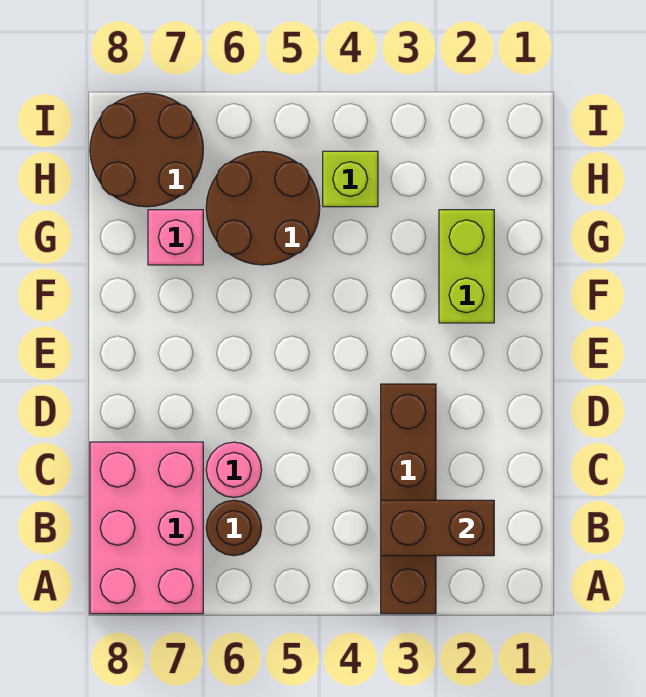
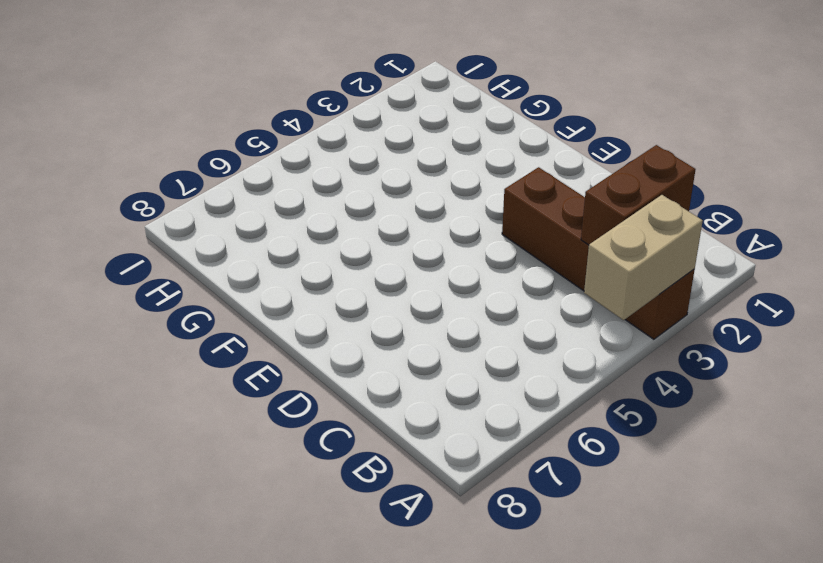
tan 1x2 brick [584,195,703,320] -> none
none -> pink 2x3 brick [90,442,203,614]
none -> brown 1x1 round brick [206,500,262,556]

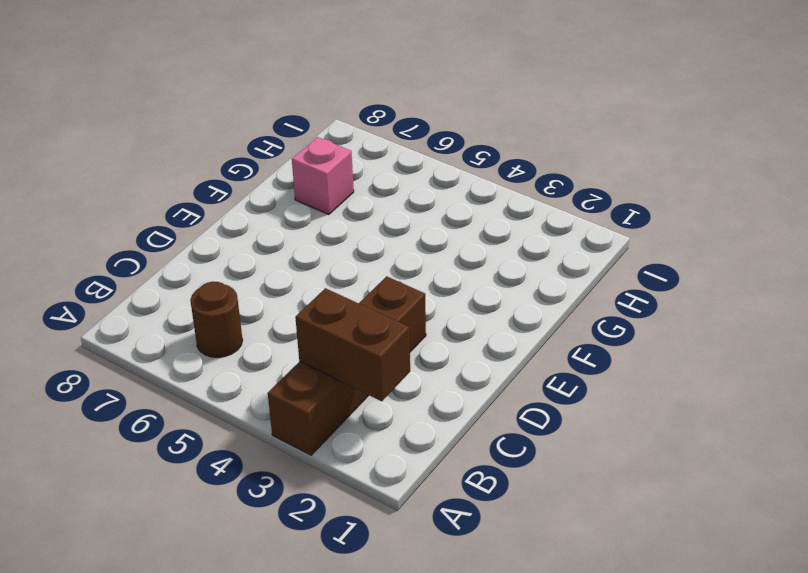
none -> pink 2x3 brick [90,442,203,614]
none -> pink 1x1 round brick [206,442,262,497]

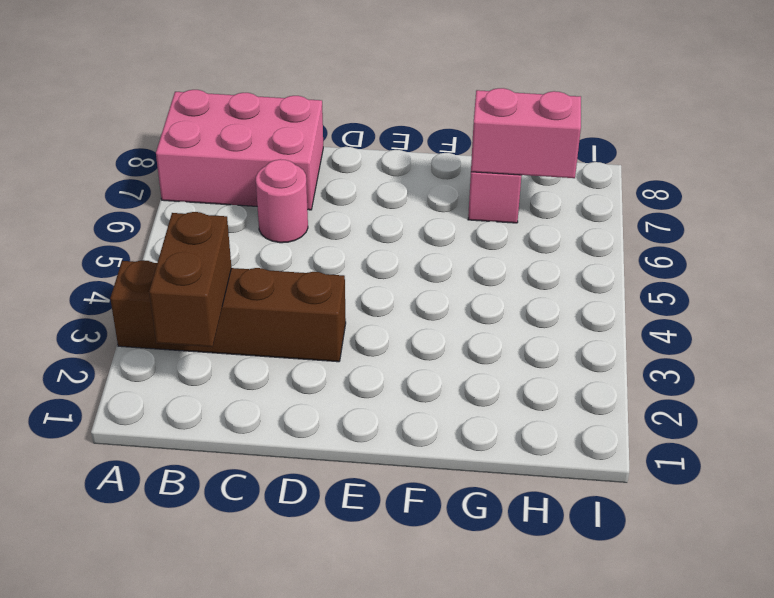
pink 1x2 brick [471,88,581,178] -> none
none -> brown 1x1 round brick [206,500,262,556]
none -> lime 1x2 brick [439,210,494,323]

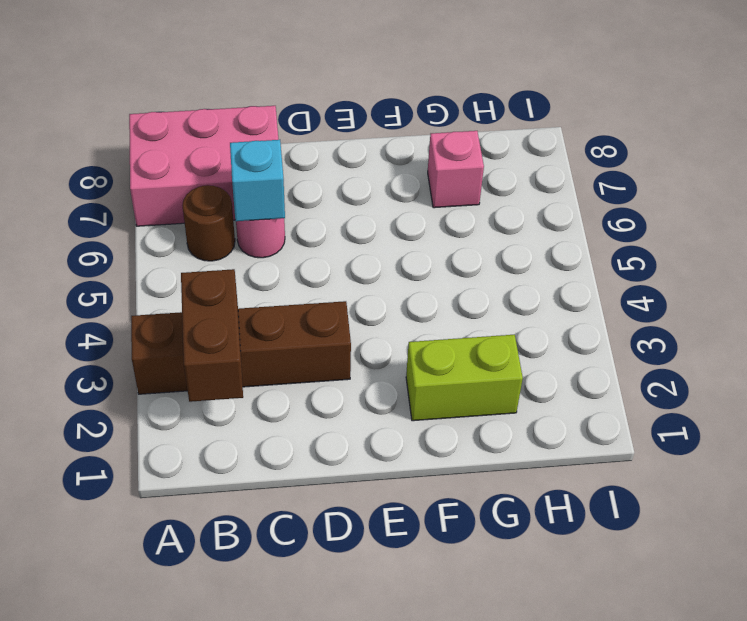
cyan 1x1 brick [230,140,285,221] -> none
none -> brown 2x2 round brick [206,151,320,265]
none -> lime 1x1 brick [323,151,378,207]

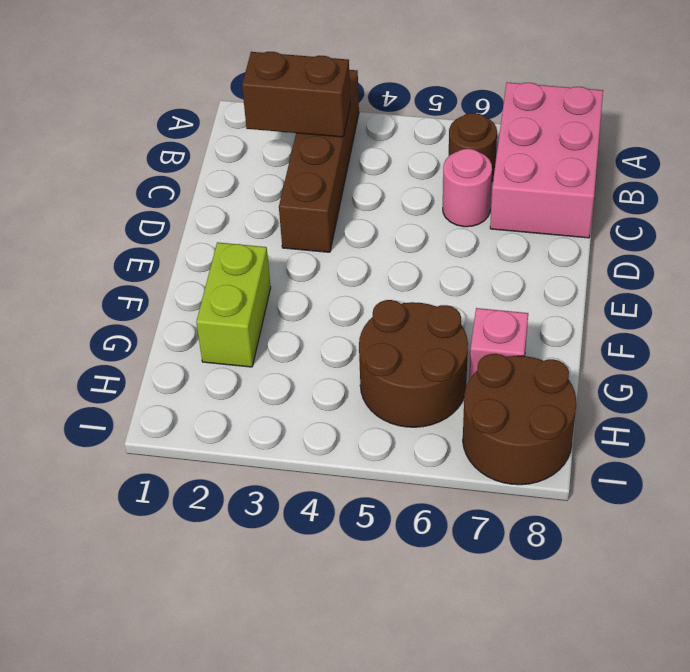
none -> lime 1x1 brick [323,151,378,207]

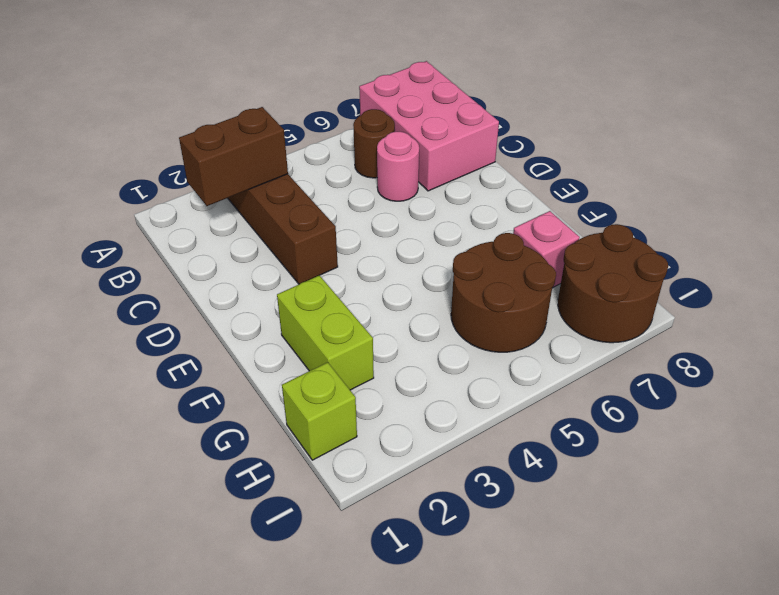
lime 1x1 brick [282,362,357,460] -> lime 1x1 brick moved to [323,151,378,207]

